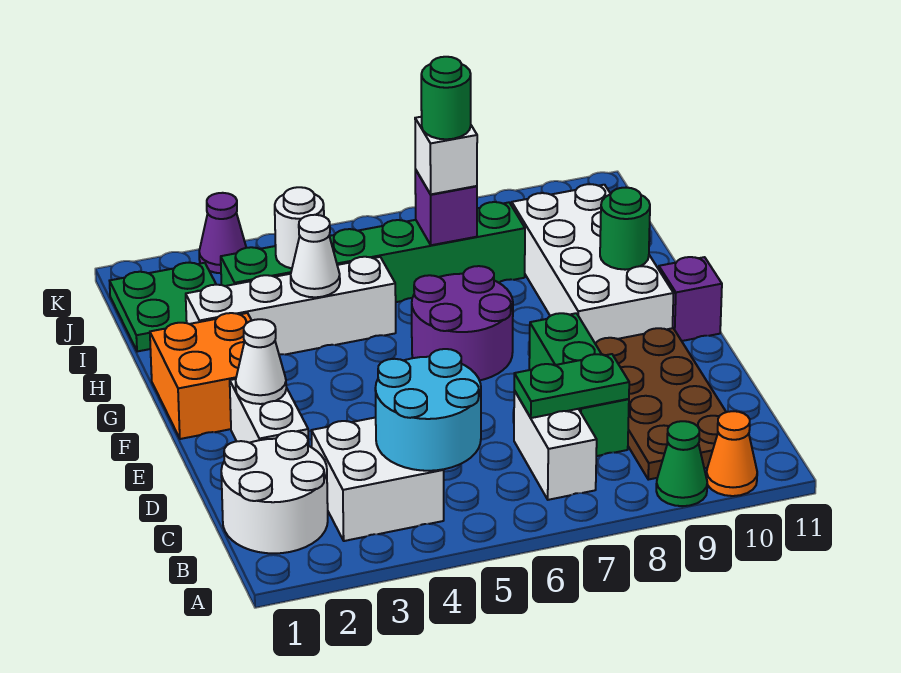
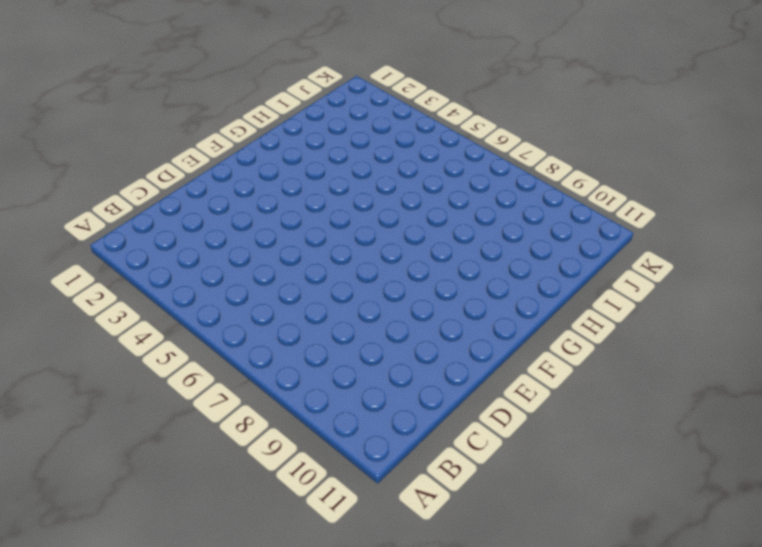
none -> green 1x1 cone [656,421,707,506]
none -> orange 1x1 cone [706,411,757,496]
none -> white 2x2 round brick [221,431,328,553]

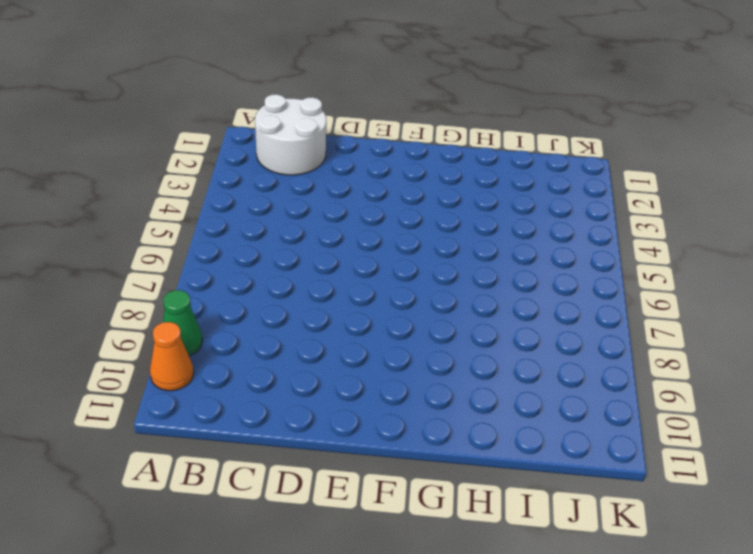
none -> white 2x2 brick [312,417,444,541]
none -> white 1x2 brick [514,391,597,500]
none -> brown 2x4 plate [595,328,726,480]

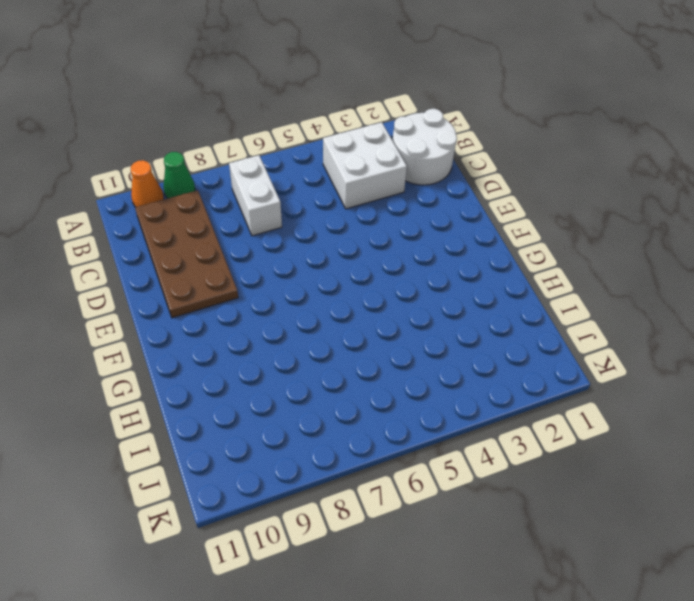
none -> green 1x3 brick [529,313,629,456]
none -> white 1x2 brick [230,379,309,446]
none -> orange 2x2 brick [150,313,252,439]

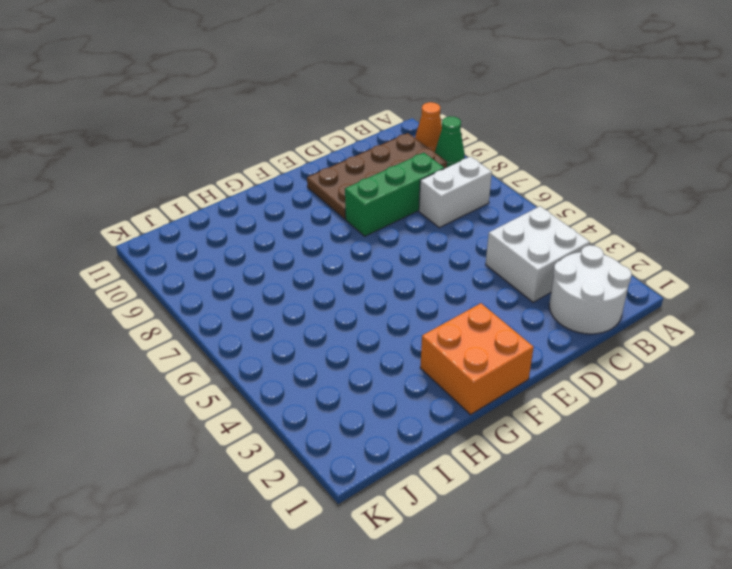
none -> white 1x2 brick [230,379,309,446]
none -> purple 2x2 round brick [412,266,513,380]
none -> white 2x4 brick [512,184,674,343]

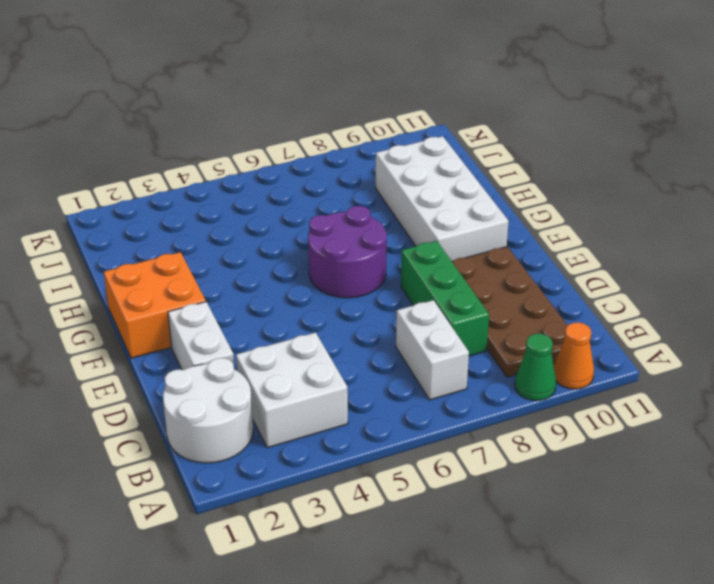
none -> purple 1x1 brick [659,257,722,341]
none -> white 1x4 brick [186,257,396,355]
none -> green 2x2 plate [110,263,216,352]

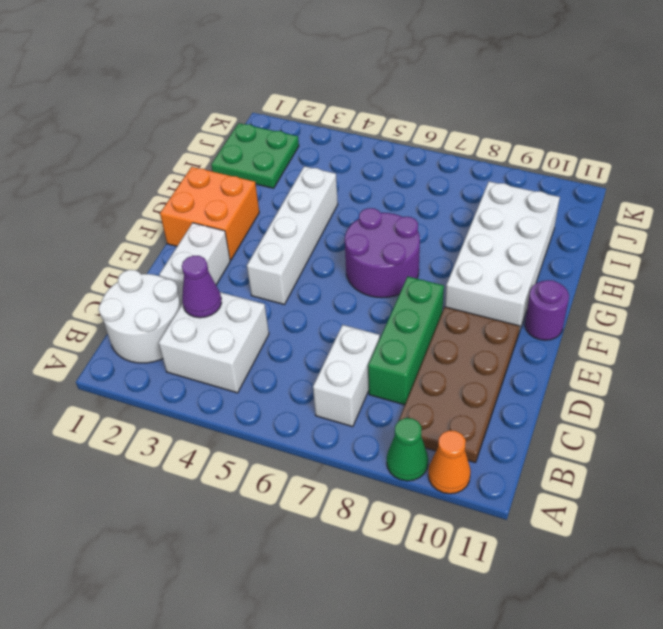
purple 1x1 cone [182,256,221,318] -> purple 1x1 cone moved to [199,193,246,273]
white 1x4 brick [247,166,338,305] -> white 1x4 brick turned to [186,257,396,355]
purple 1x1 round brick [525,280,569,340] -> purple 1x1 brick [659,257,722,341]
none -> green 1x6 brick [221,202,525,302]
none -> cyan 2x2 round brick [375,349,481,471]
none -> green 1x2 plate [514,354,629,418]

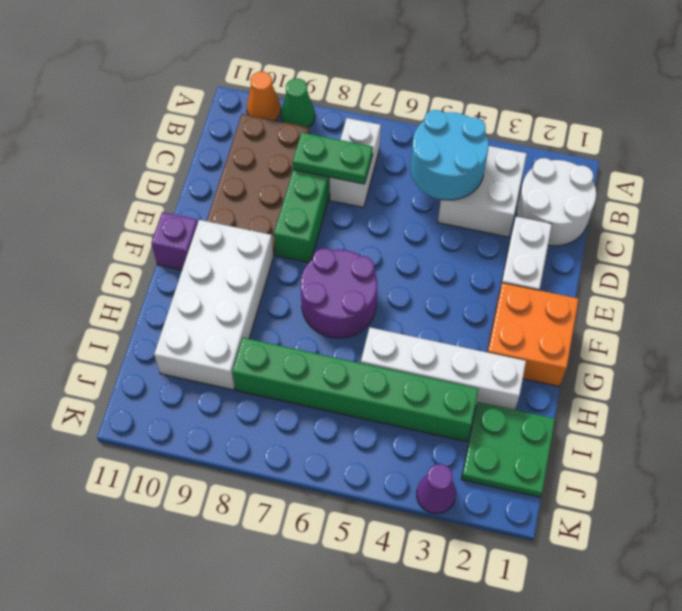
none -> white 1x1 cone [236,319,286,404]
none -> green 1x1 round brick [600,188,650,270]
none -> white 1x1 cone [291,215,340,297]

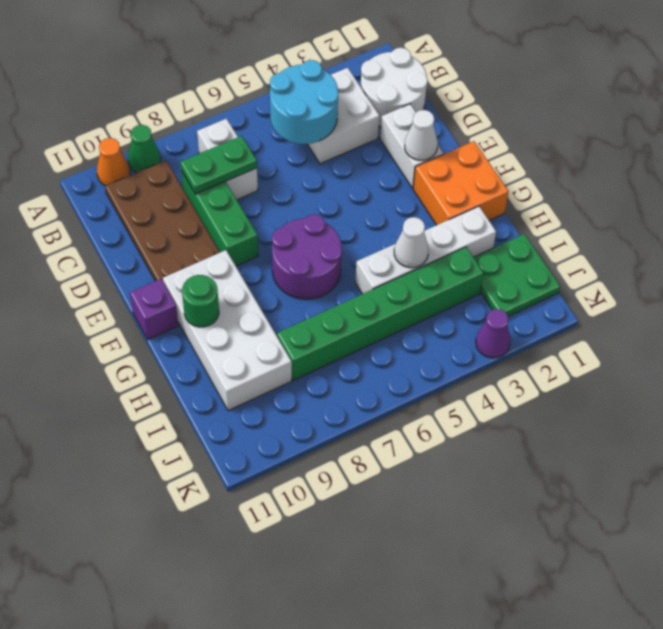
none -> white 1x1 round brick [275,187,324,268]
none -> purple 1x1 brick [415,169,477,245]
none -> white 1x1 brick [415,117,477,194]

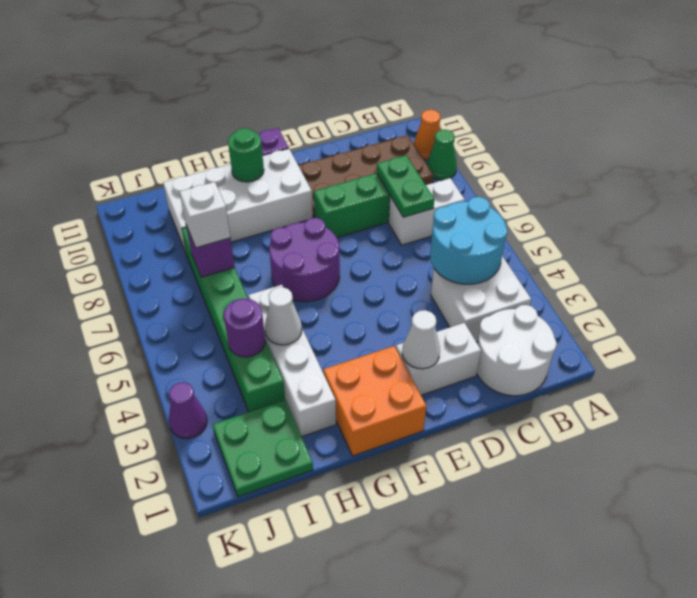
purple 1x1 round brick [224,299,265,357] -> white 1x1 round brick [275,187,324,268]
none -> green 1x1 round brick [421,57,471,139]

